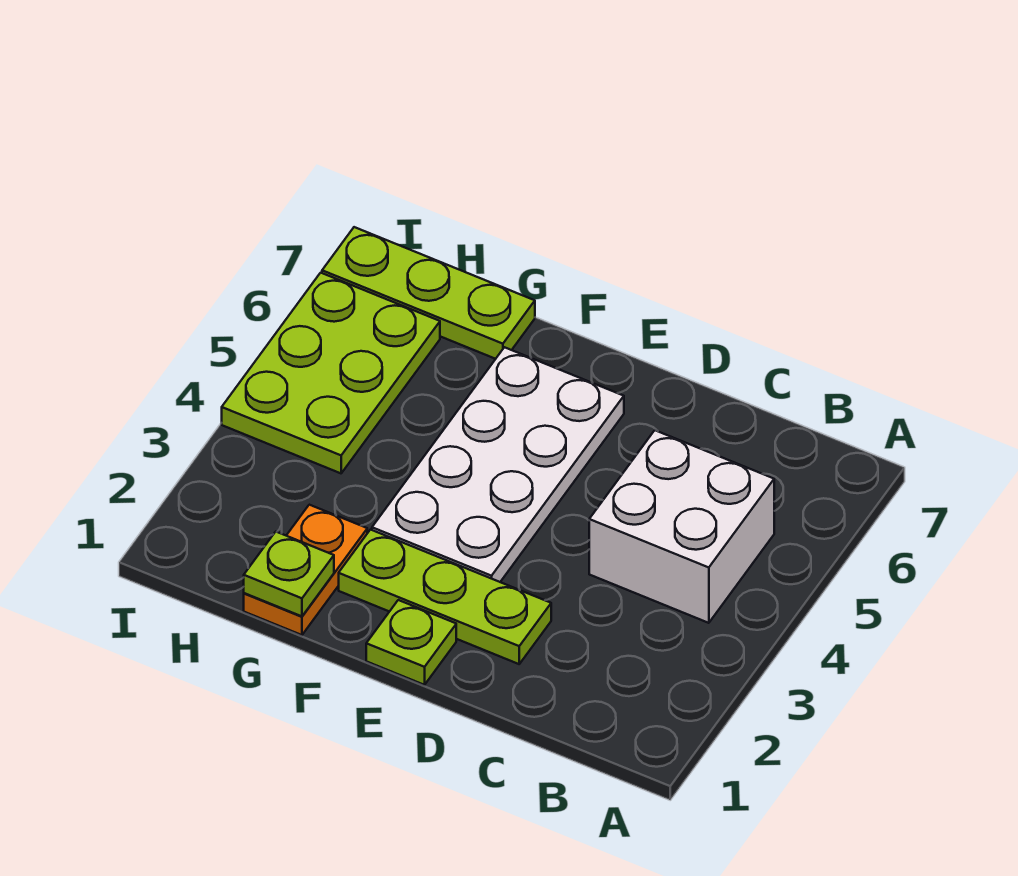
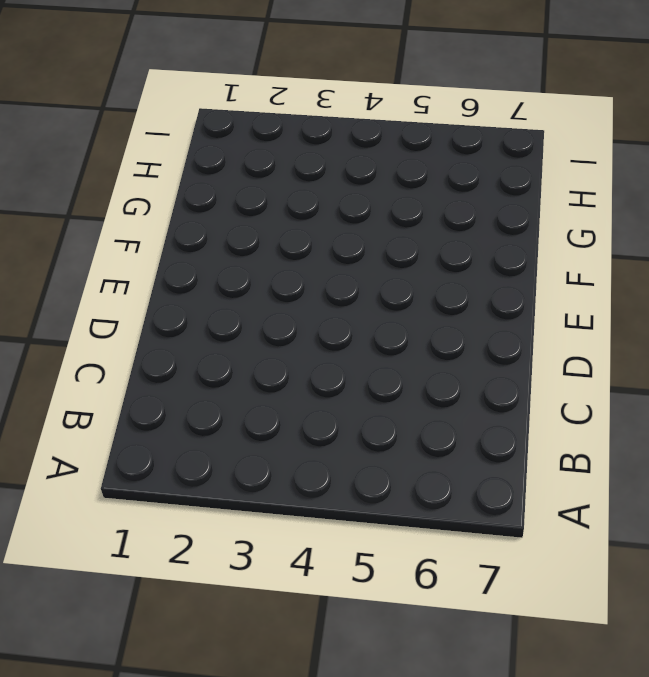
none -> white 2x2 brick [589,430,774,623]
none -> lime 1x3 plate [339,530,551,664]

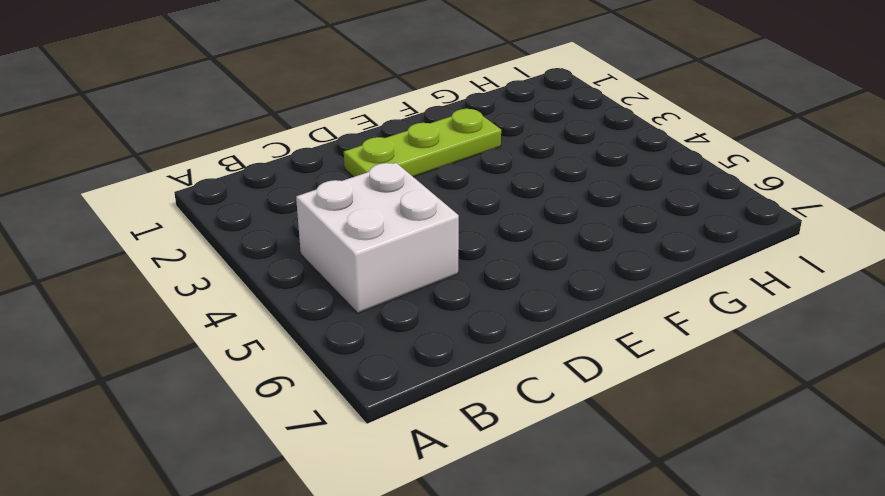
none -> lime 1x1 plate [366,600,456,685]
none -> white 2x4 plate [372,347,624,582]

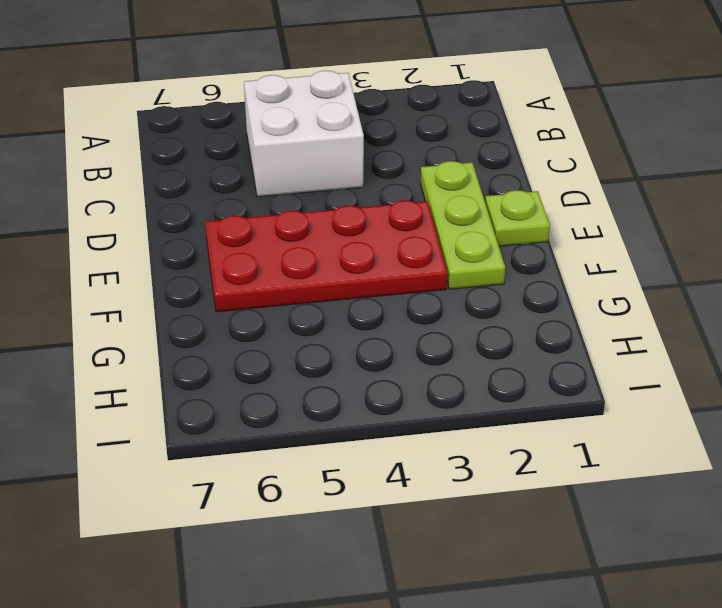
red 2x4 plate [205,200,447,312] -> white 2x4 plate [372,347,624,582]
none -> orange 1x2 plate [244,505,367,635]
none -> lime 1x3 plate [322,227,535,359]

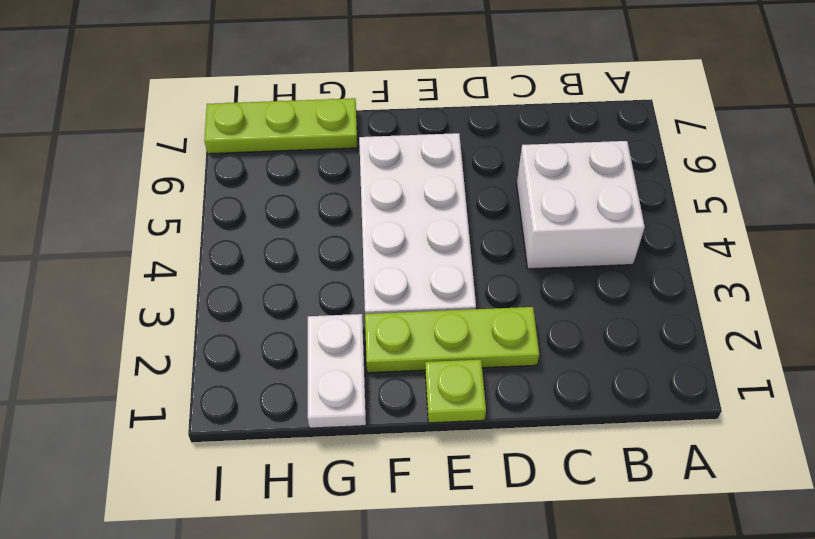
white 1x2 plate [308,314,366,428] -> orange 1x2 plate [244,505,367,635]
none -> lime 2x3 plate [222,273,440,473]
none -> lime 1x1 plate [244,532,334,616]

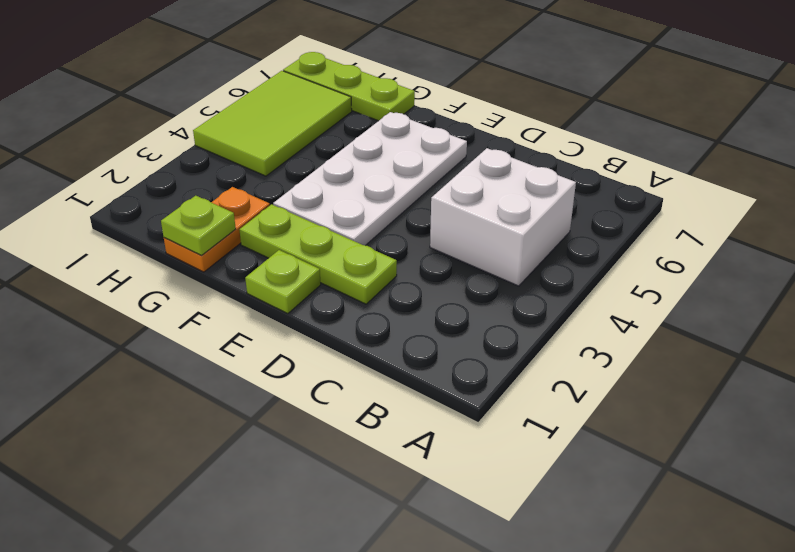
lime 2x3 tile [193,71,352,176] -> lime 2x3 plate [222,273,440,473]

